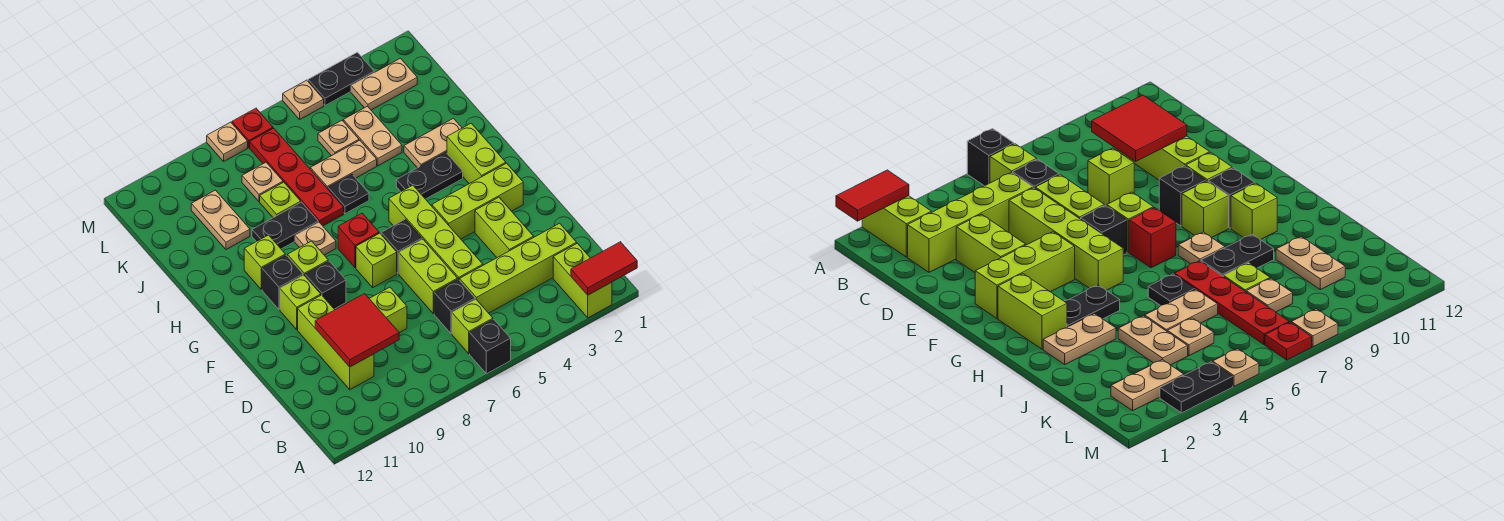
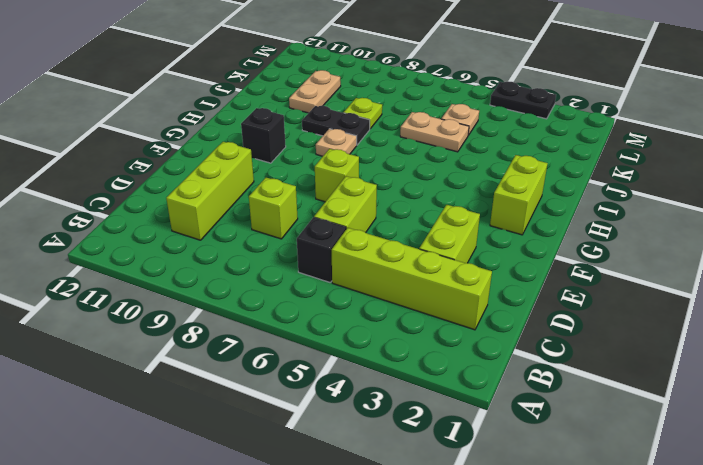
none -> lime 1x2 brick [553,243,612,318]
none -> black 1x1 brick [470,319,511,374]
none -> lime 1x1 brick [452,299,493,354]
none -> lime 1x4 brick [389,185,483,280]

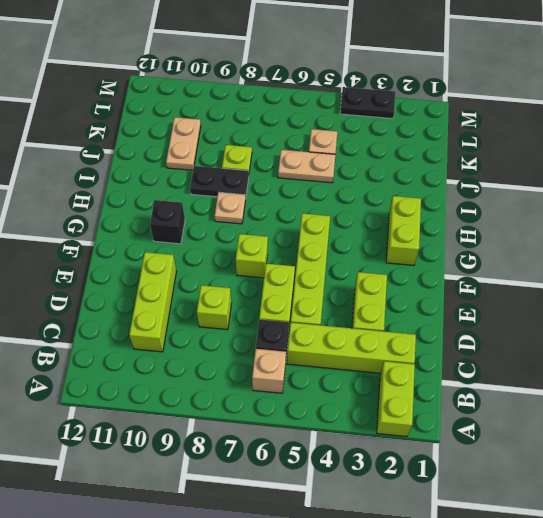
tan 1x1 brick [252,349,286,393] -> lime 1x1 brick [452,299,493,354]
none -> black 1x1 brick [470,319,511,374]
none -> lime 1x3 brick [432,163,523,239]
none -> black 1x1 brick [381,219,422,274]
none -> black 1x1 brick [305,261,346,309]

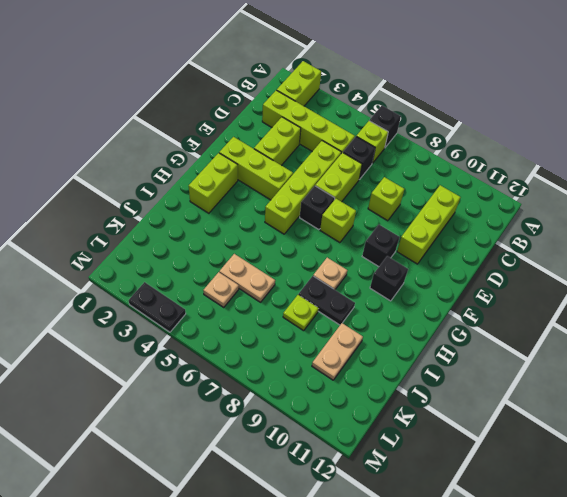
none -> lime 1x1 brick [280,275,321,329]
none -> red 1x1 brick [338,213,379,268]
none -> lime 1x1 brick [288,241,328,276]
none -> black 1x2 plate [396,152,463,199]

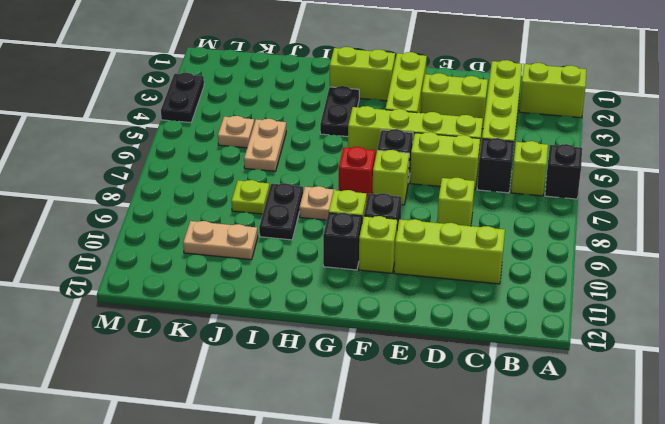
none -> lime 1x1 brick [244,235,285,290]
none -> tan 1x2 plate [404,118,462,168]
none -> black 1x1 plate [328,174,369,214]
none -> red 1x4 plate [250,128,344,226]

